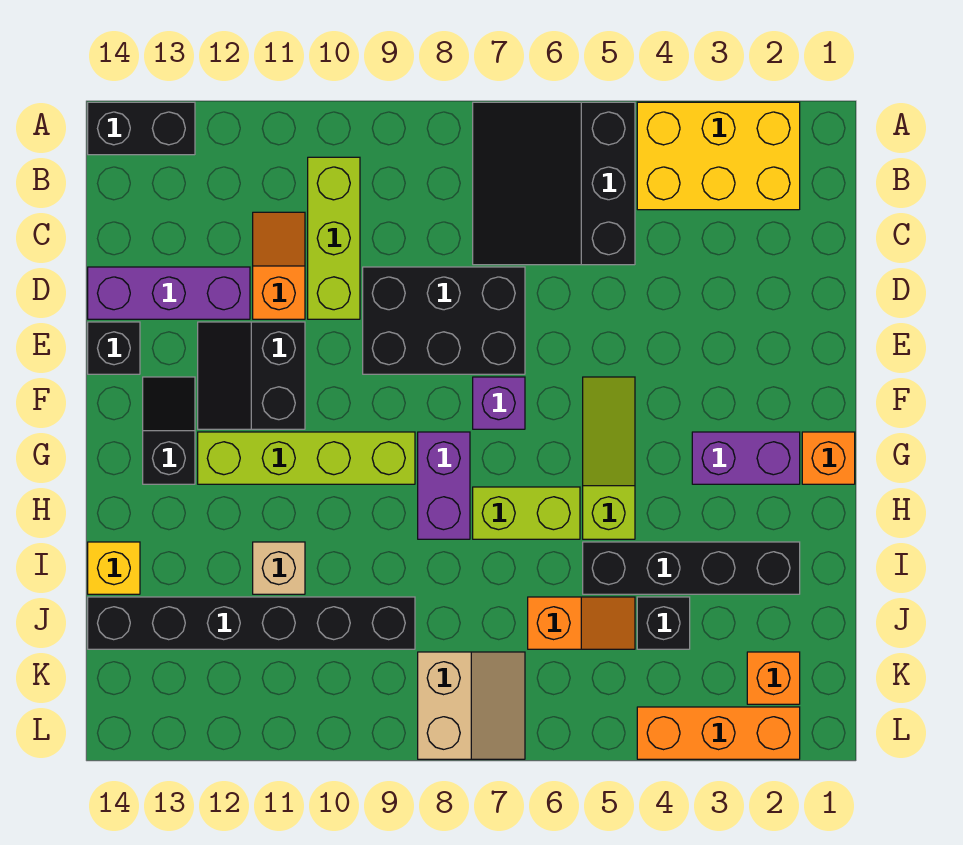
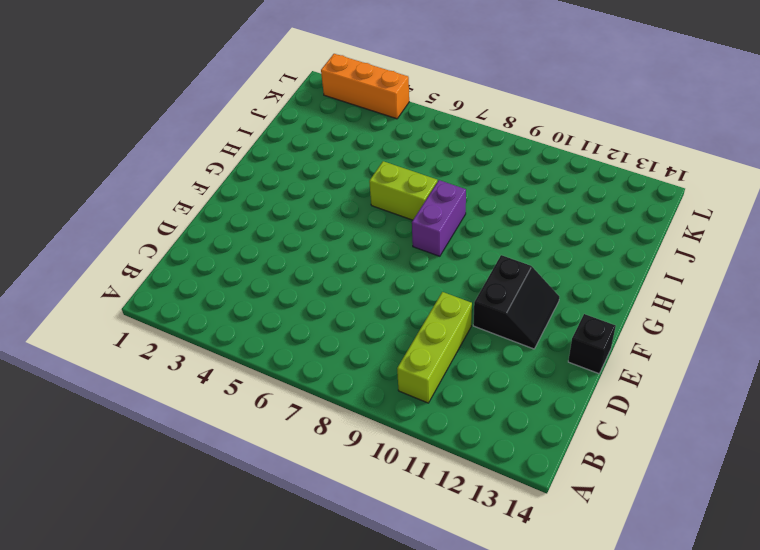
none -> yellow 2x3 brick [637,102,800,210]
none -> black 3x3 slope [473,102,635,265]
none -> black 1x2 brick [88,102,195,155]

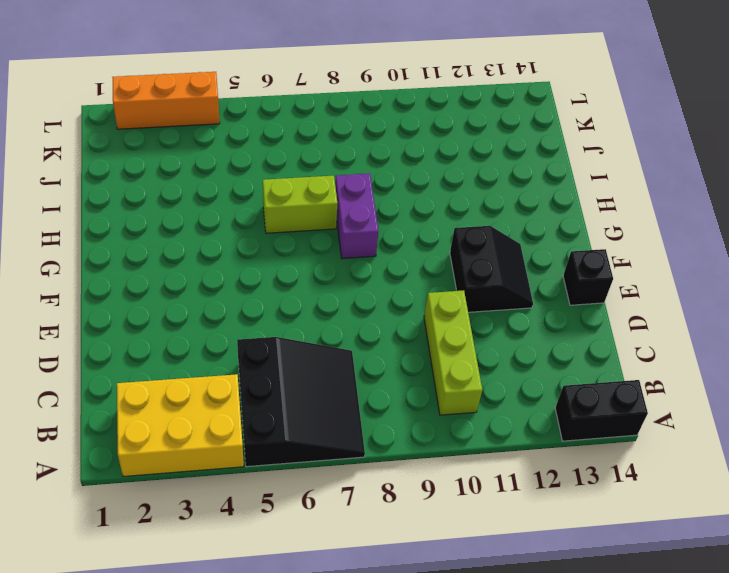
none -> orange 1x2 slope [253,212,305,319]
none -> black 2x3 brick [363,267,525,374]
none -> purple 1x3 brick [88,267,250,319]

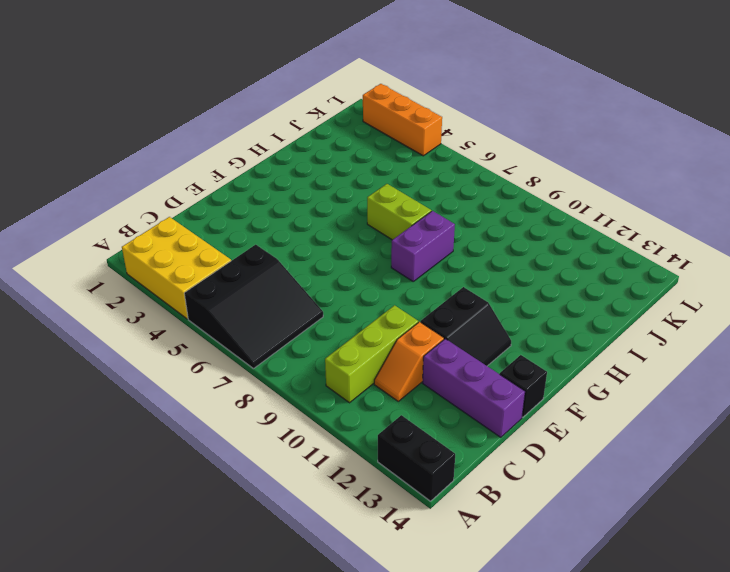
none -> black 2x3 brick [363,267,525,374]
none -> lime 1x3 slope [583,377,635,539]
none -> purple 1x1 brick [473,377,525,429]

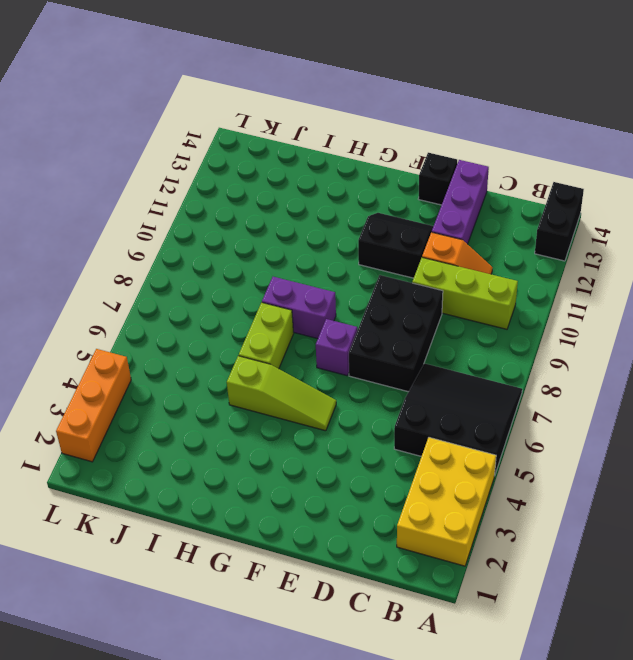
none -> black 1x2 slope [143,377,195,484]
none -> orange 1x1 brick [802,432,855,484]
none -> purple 1x2 brick [692,432,800,484]

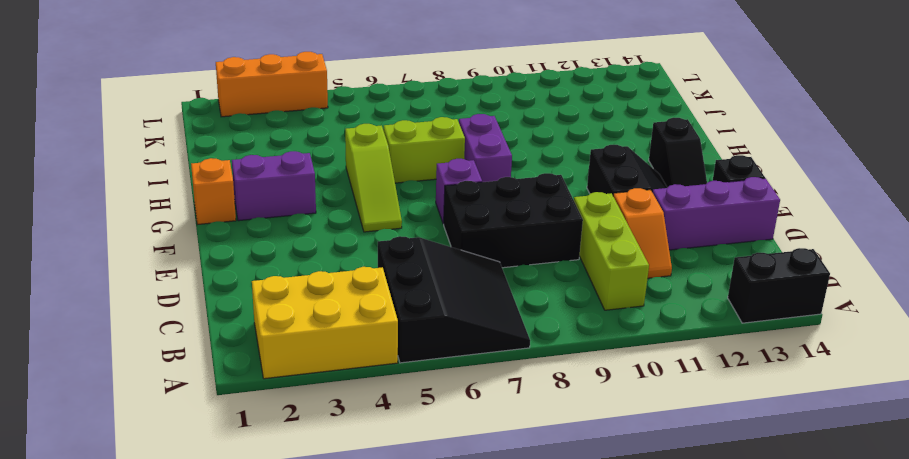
none -> lime 1x4 brick [198,432,415,484]
none -> black 1x4 brick [583,542,800,594]
none -> tan 1x1 brick [253,542,305,594]

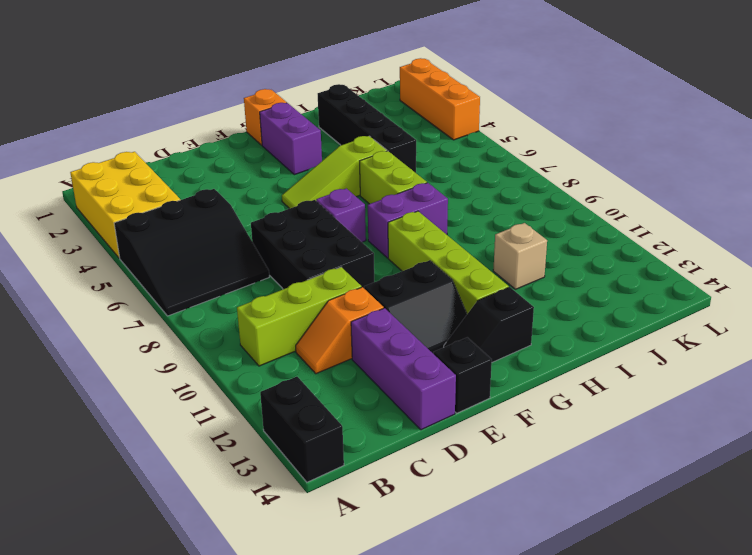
none -> yellow 1x1 brick [88,542,140,594]
none -> black 1x1 brick [637,597,690,649]
none -> orange 1x2 slope [528,597,635,649]

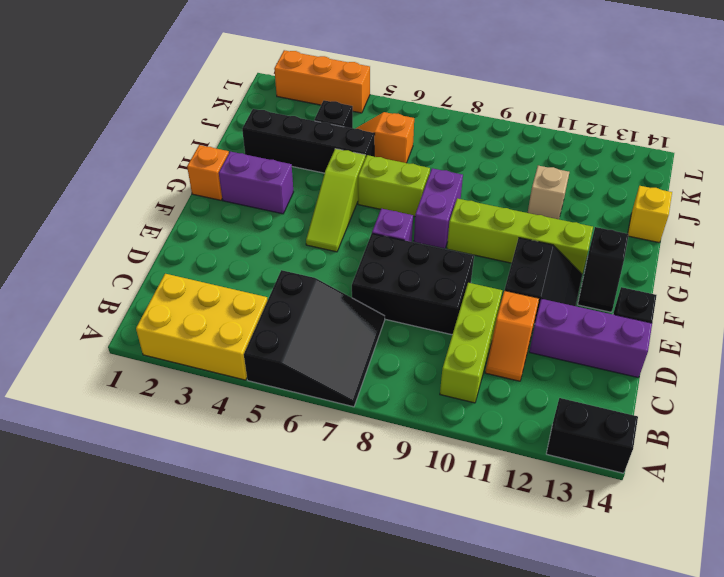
none -> black 1x6 brick [88,597,415,649]
none -> orange 1x1 brick [747,652,800,704]
none -> tan 2x2 slope [418,652,525,759]

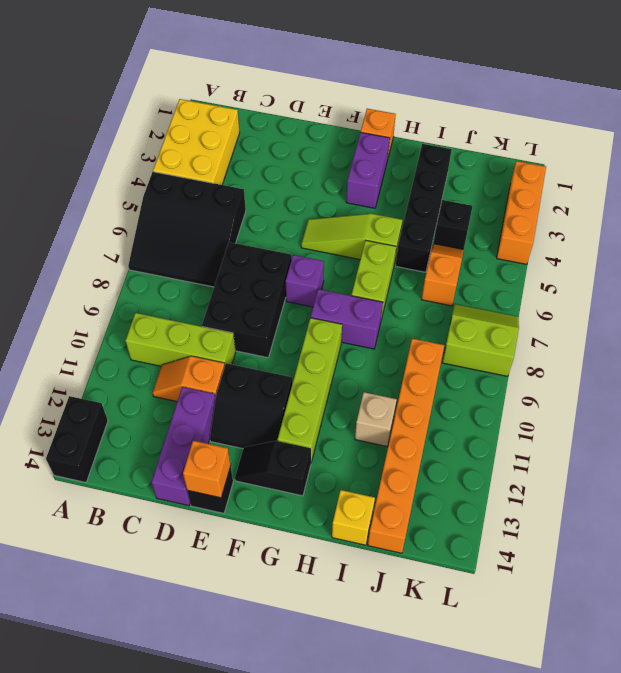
orange 1x1 brick [183,441,231,498] -> orange 1x1 brick moved to [747,652,800,704]
orange 1x6 brick [368,339,444,553] -> black 1x6 brick [88,597,415,649]
lime 2x2 slope [442,304,519,376] -> tan 2x2 slope [418,652,525,759]

